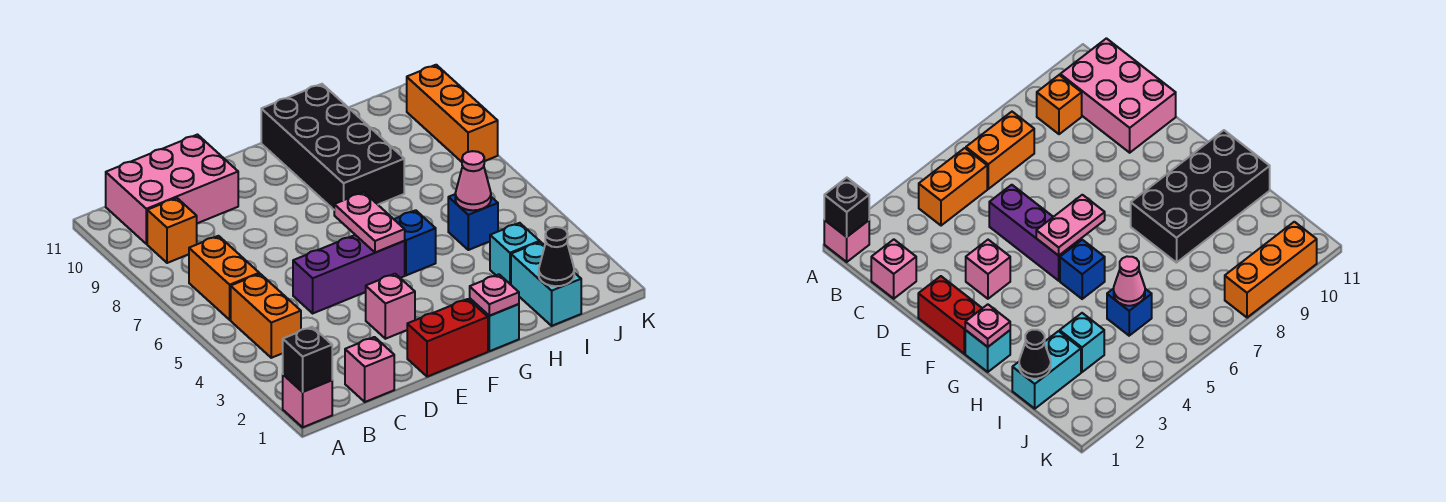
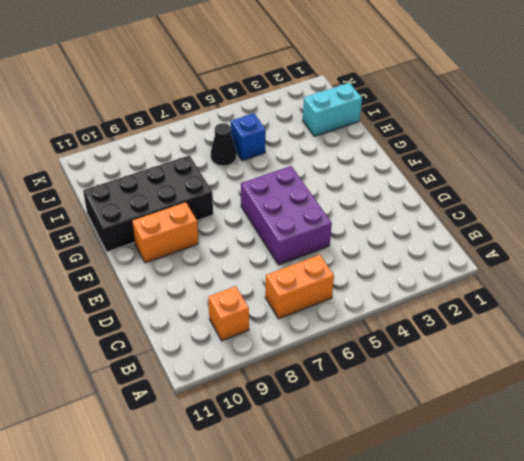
purple 2x3 brick [241,166,332,265] -> purple 1x3 brick [293,235,405,313]
orange 1x2 brick [132,202,198,263] -> orange 1x2 brick moved to [231,274,301,358]
black 1x1 cone [211,123,236,166] -> black 1x1 cone moved to [539,227,574,286]
none -> pink 1x1 brick [283,375,332,427]
none -> pink 2x3 brick [106,135,238,244]
none -> pink 1x1 brick [345,337,394,402]

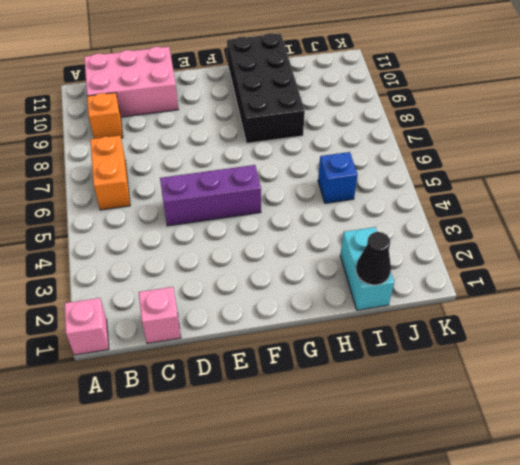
none -> orange 1x2 brick [231,274,301,358]
none -> red 1x2 brick [407,299,488,377]
none -> pink 1x1 brick [366,274,415,339]

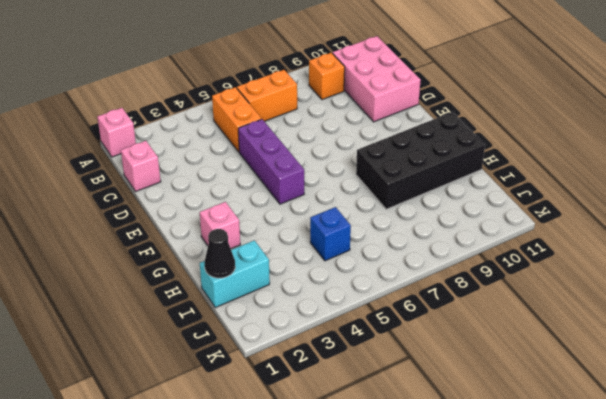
orange 1x2 brick [212,87,262,152] -> orange 1x2 brick turned to [231,274,301,358]
pink 1x1 brick [200,202,240,249] -> pink 1x1 brick moved to [366,274,415,339]
none -> red 1x2 brick [407,299,488,377]
none -> cyan 1x1 brick [470,299,519,351]
none -> blue 1x1 brick [394,210,436,275]

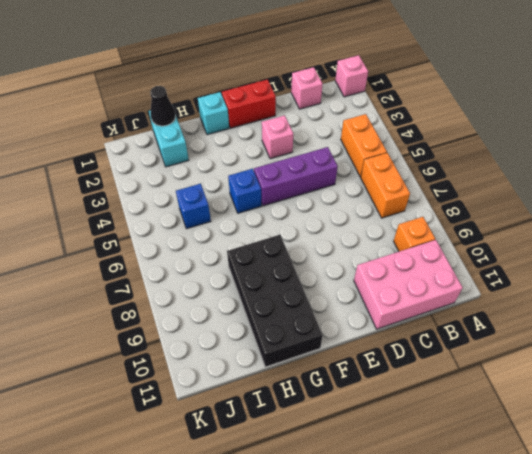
none -> cyan 1x1 brick [490,223,540,285]
none -> orange 1x3 brick [407,65,498,162]
none -> black 1x1 brick [283,327,332,392]

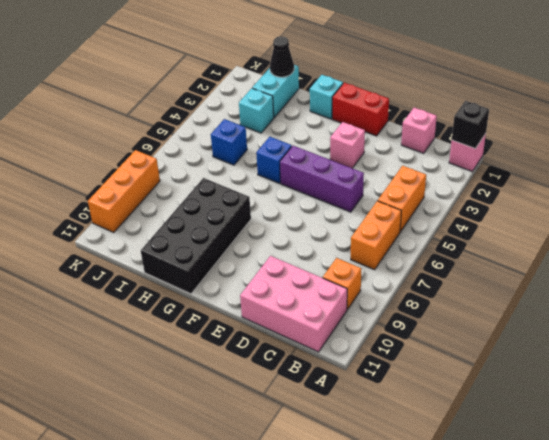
none -> pink 1x2 plate [334,192,405,253]
none -> pink 1x1 plate [470,274,519,316]
none -> pink 1x1 cone [455,151,491,210]

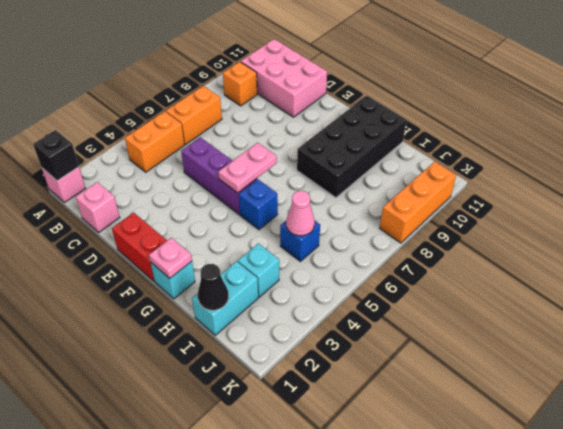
none -> pink 1x1 brick [366,274,415,339]

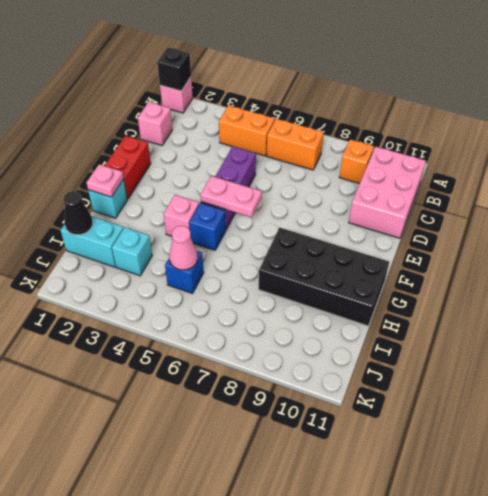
pink 1x1 brick [164,195,199,236] -> pink 1x1 brick moved to [366,274,415,339]
none -> orange 1x3 brick [407,65,498,162]

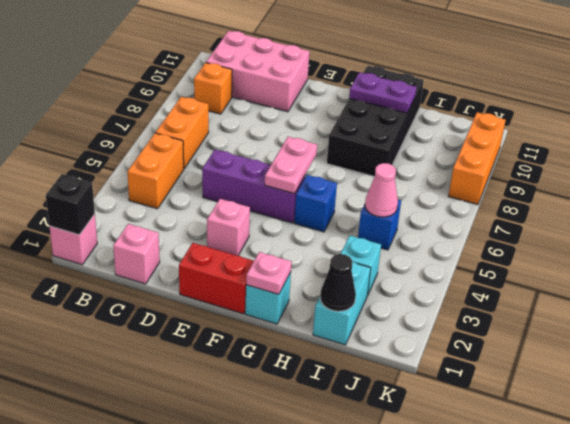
purple 1x2 plate [349,72,417,113] -> none

